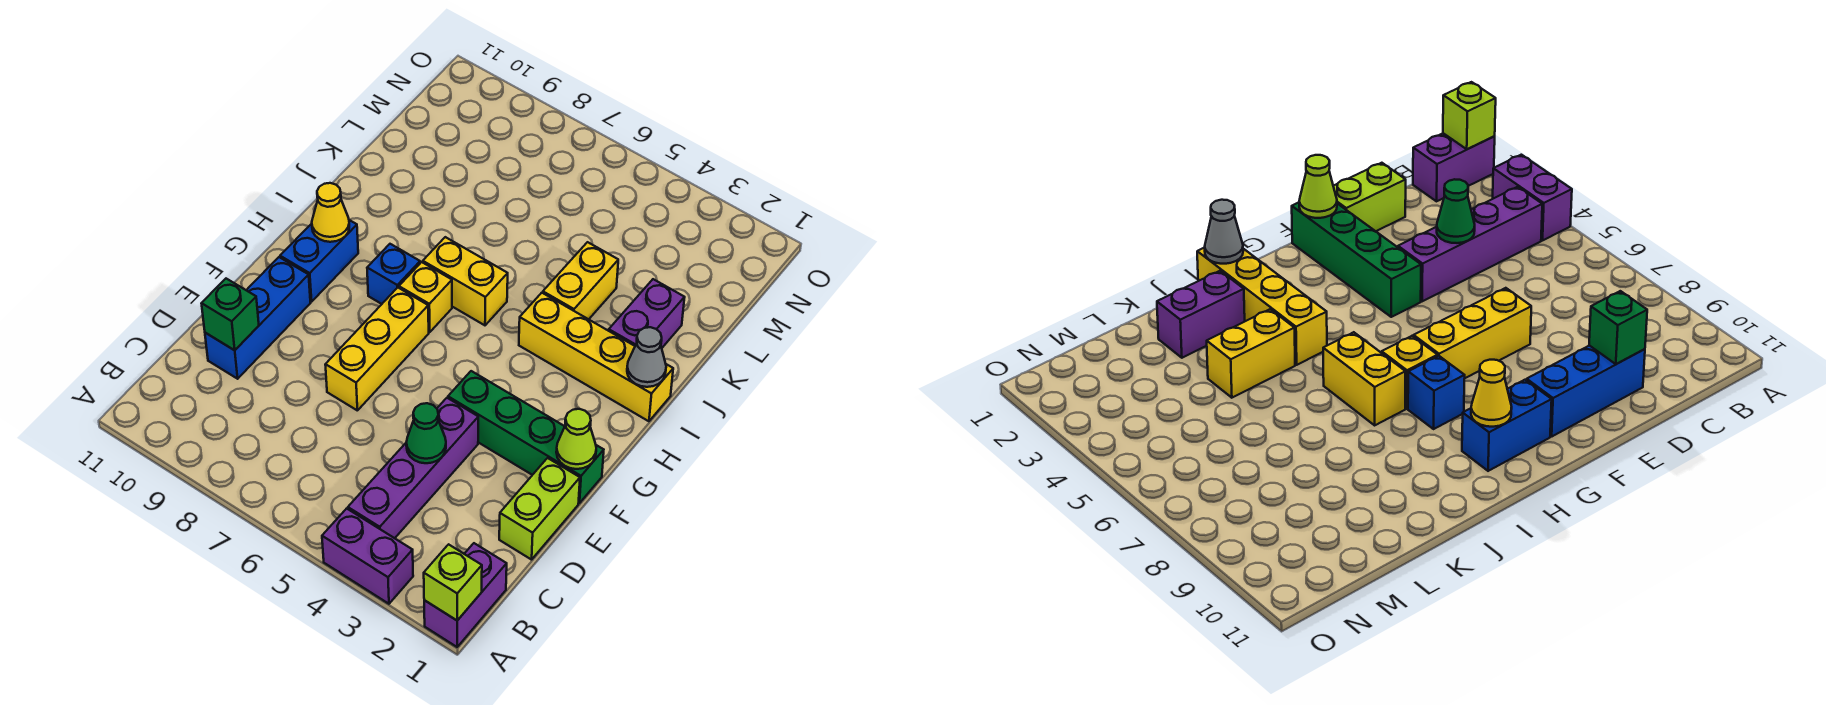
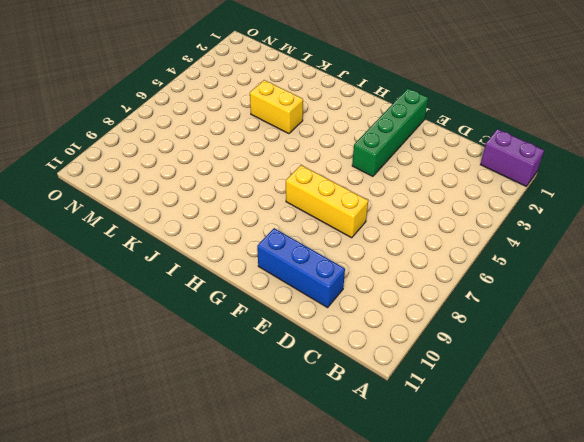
none -> purple 1x2 brick [322,509,413,604]
none -> purple 1x4 brick [348,398,478,538]
none -> lime 1x2 brick [499,458,580,560]

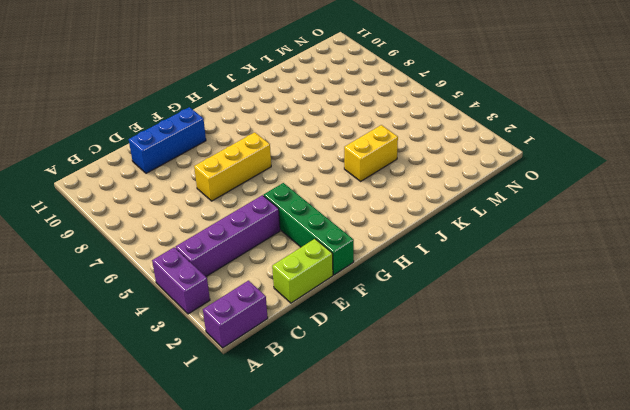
none -> blue 1x2 brick [280,220,358,302]
none -> yellow 1x1 brick [399,262,452,332]
none -> blue 1x1 brick [367,244,420,304]

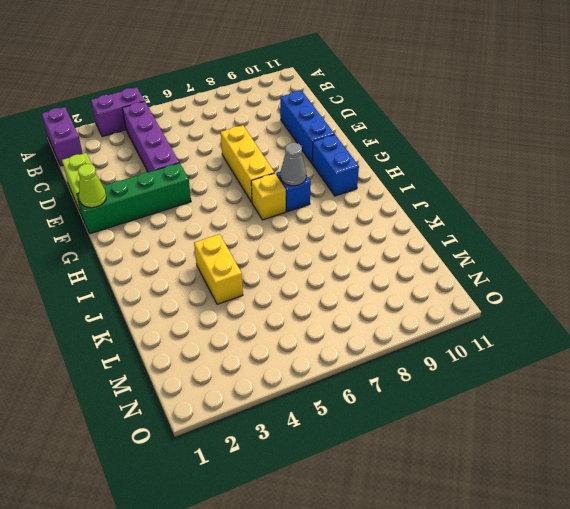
grey 1x1 cone [280,143,306,186] -> grey 1x1 cone moved to [627,327,666,387]
none -> yellow 1x4 brick [519,293,673,421]
none -> yellow 1x2 brick [423,237,508,325]
none -> purple 1x2 brick [609,279,685,348]

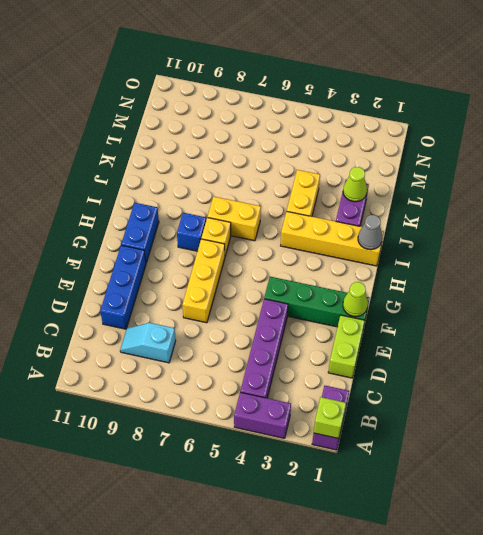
cyan 1x2 slope [120,323,176,363] -> none
lime 1x1 cone [343,167,367,202] -> none
none -> green 1x1 cone [406,403,446,463]
none -> green 1x1 brick [201,279,259,350]
none -> yellow 1x1 cone [312,183,349,242]

